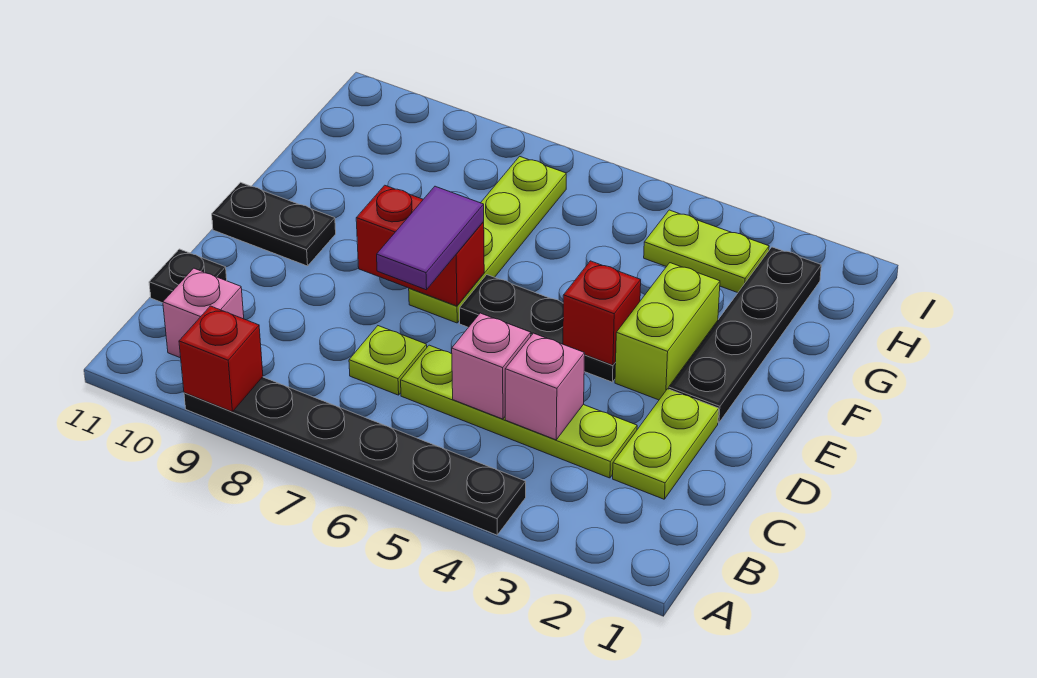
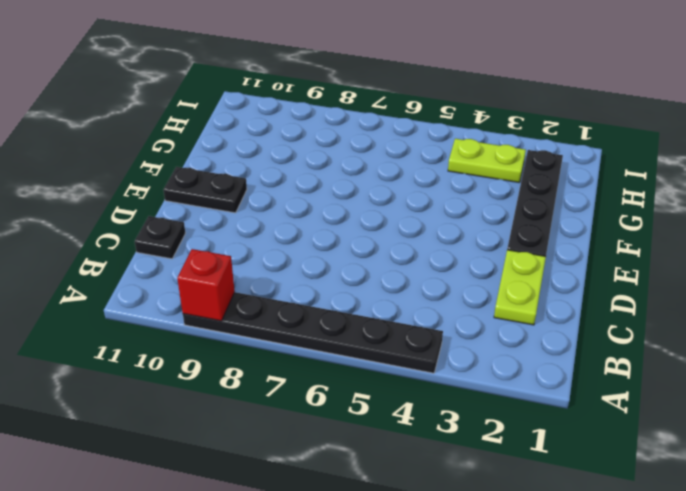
none -> pink 1x1 brick [163,268,244,358]
none -> lime 1x4 plate [401,345,637,478]
none -> lime 1x1 plate [349,326,427,395]

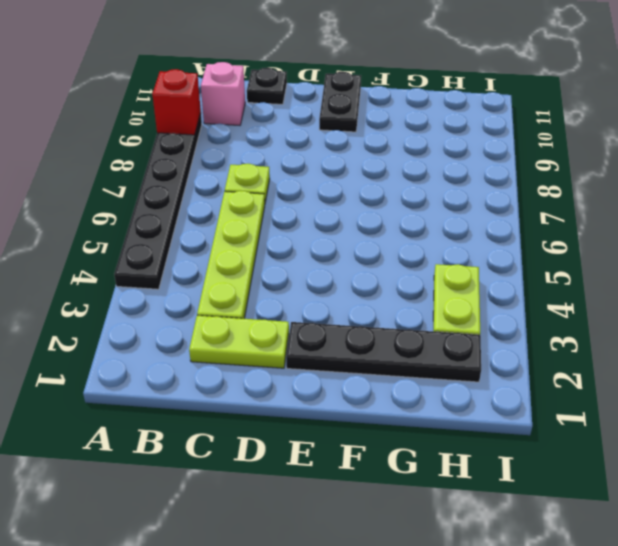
none -> lime 1x2 brick [615,263,720,400]
none -> black 1x3 plate [460,275,616,382]
none -> lime 1x4 plate [409,156,566,323]

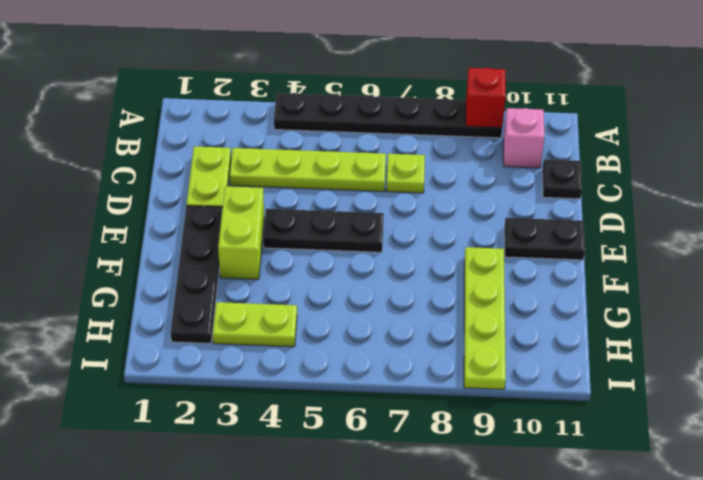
lime 1x4 plate [464,247,506,389] -> lime 1x4 plate moved to [409,156,566,323]
none -> pink 1x1 brick [505,333,585,440]
none -> pink 1x1 brick [452,313,531,419]
none -> red 1x1 brick [563,261,641,365]

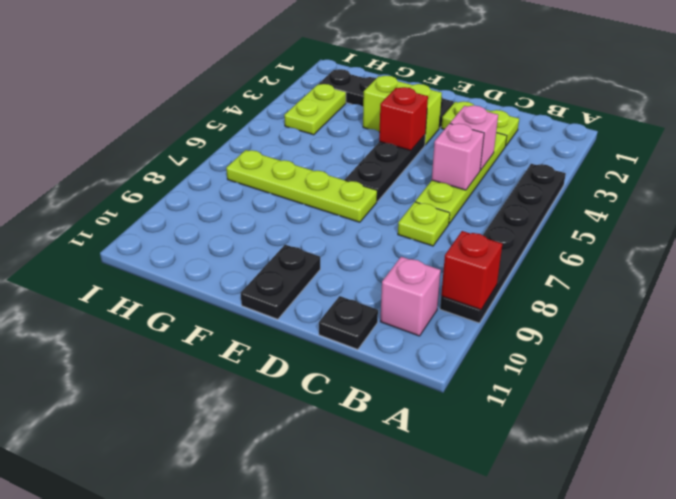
none -> red 1x2 brick [356,185,484,306]
none -> purple 1x2 tile [377,186,484,290]

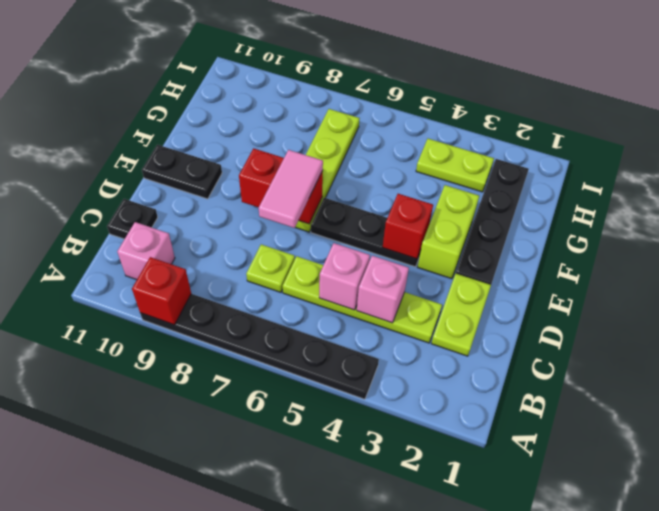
pink 1x2 tile [259,150,323,228] -> purple 1x2 tile [377,186,484,290]

